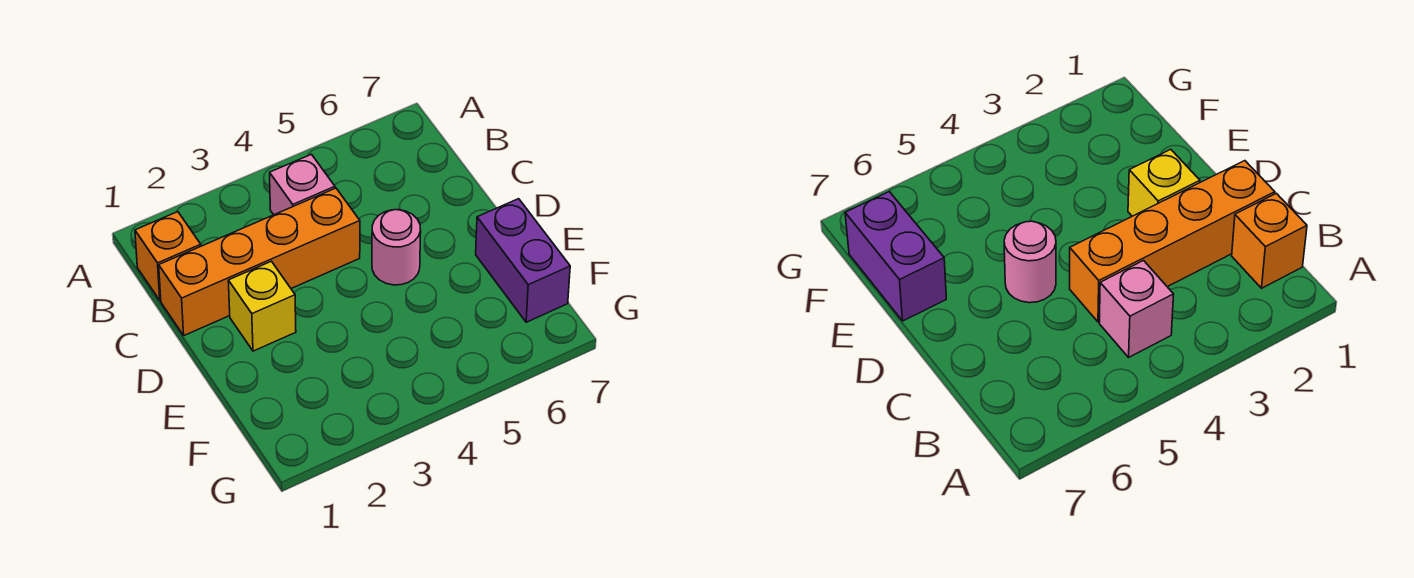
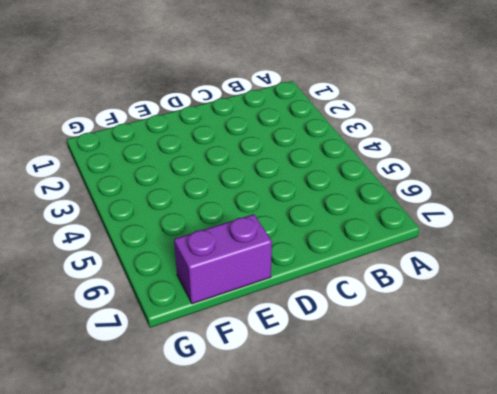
none -> orange 1x1 brick [135,212,201,301]
none -> pink 1x1 brick [270,154,335,215]

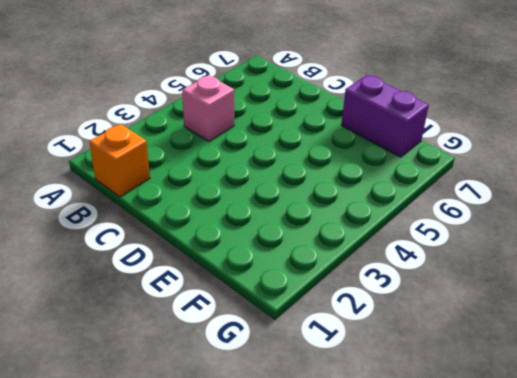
none -> orange 1x4 brick [159,188,360,335]
none -> yellow 1x1 brick [228,261,296,351]

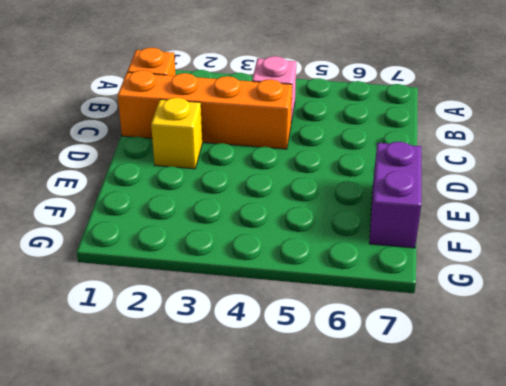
none -> pink 1x1 round brick [372,210,421,285]

